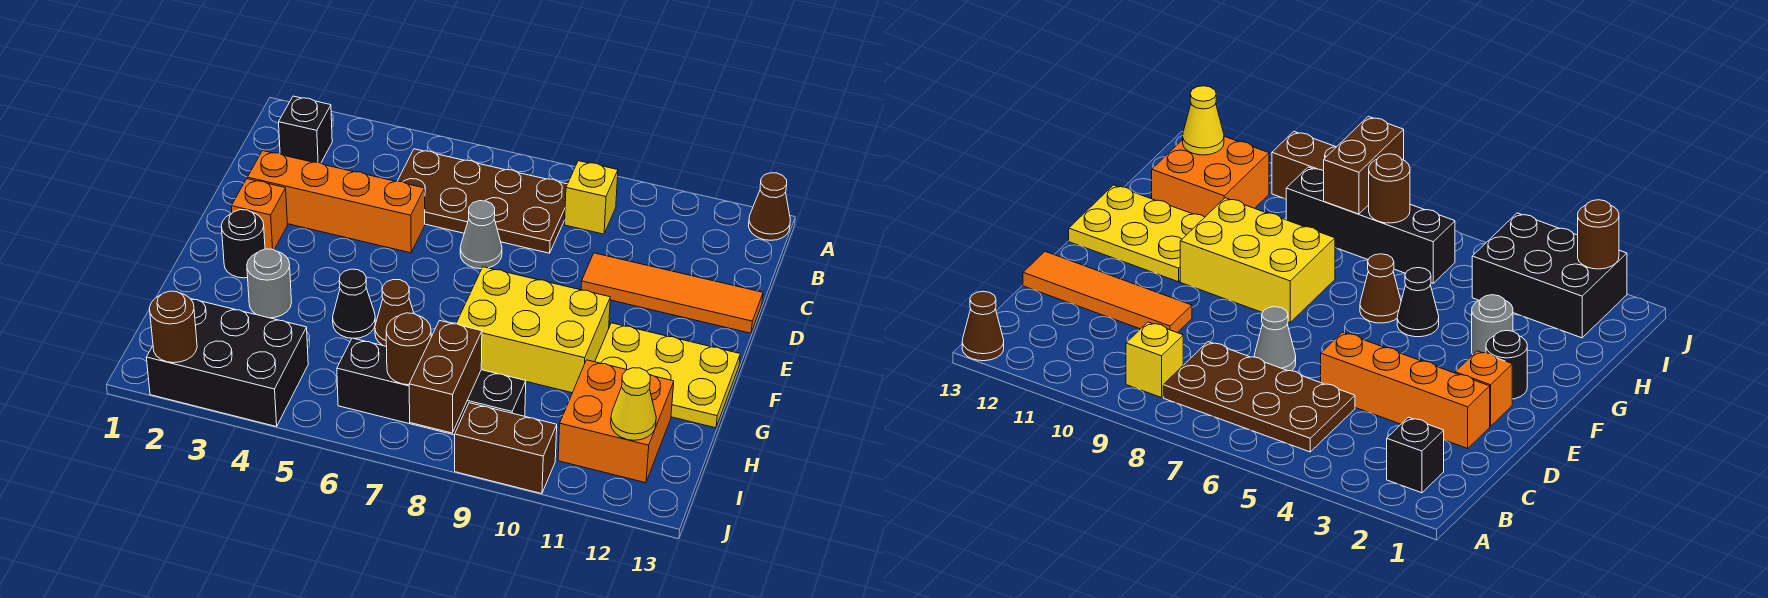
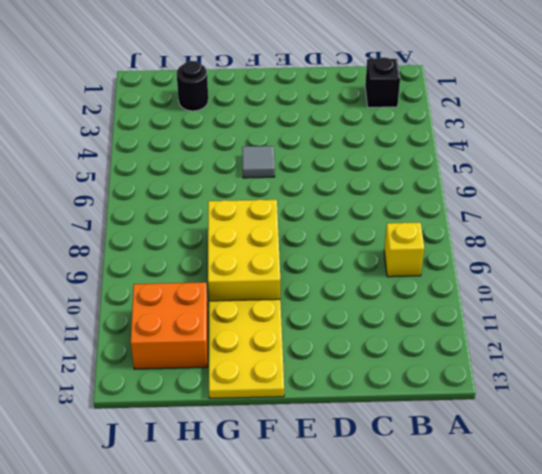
grey 1x1 tile [242,146,275,178] -> none
black 1x1 round brick [177,61,208,111] -> black 1x1 round brick moved to [221,210,265,278]
none -> brown 1x1 cone [748,173,790,240]
none -> brown 2x4 plate [398,149,567,253]
none -> orange 1x4 brick [247,151,425,253]

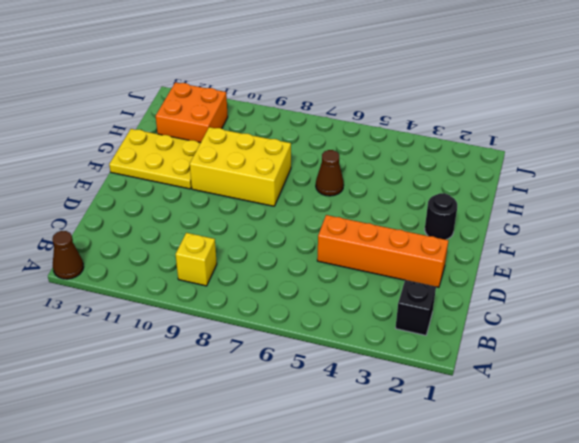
none -> brown 2x4 plate [398,149,567,253]
none -> grey 1x1 cone [460,201,502,269]
none -> orange 1x4 tile [581,253,763,333]

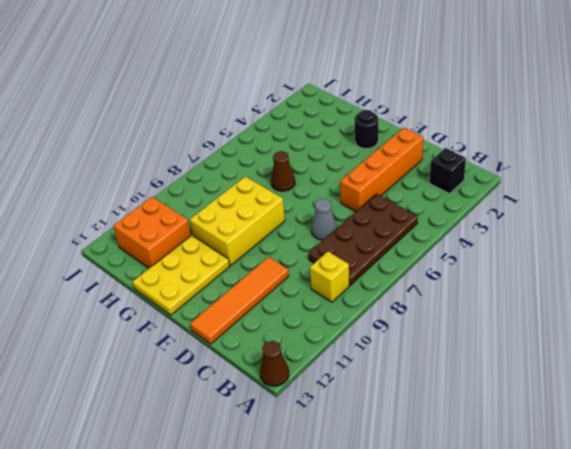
none -> orange 1x1 brick [231,179,287,250]
none -> grey 1x1 round brick [247,249,292,318]
none -> black 1x1 cone [333,269,375,338]

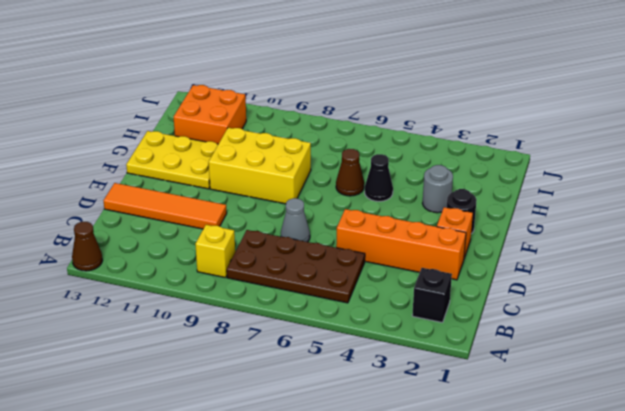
none -> black 2x3 brick [146,299,308,427]
none -> black 1x4 brick [337,338,526,435]
none -> brown 1x2 brick [455,403,557,494]

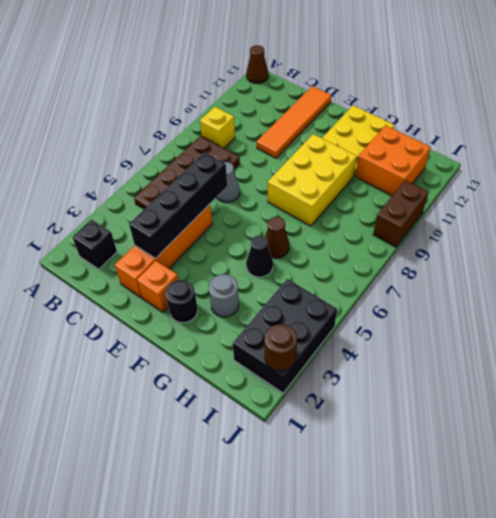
black 1x4 brick [129,152,227,258] -> black 1x4 brick moved to [337,338,526,435]
none -> brown 1x1 round brick [386,313,431,385]
none -> brown 1x2 brick [409,321,482,433]
none -> yellow 1x1 cone [611,368,656,440]

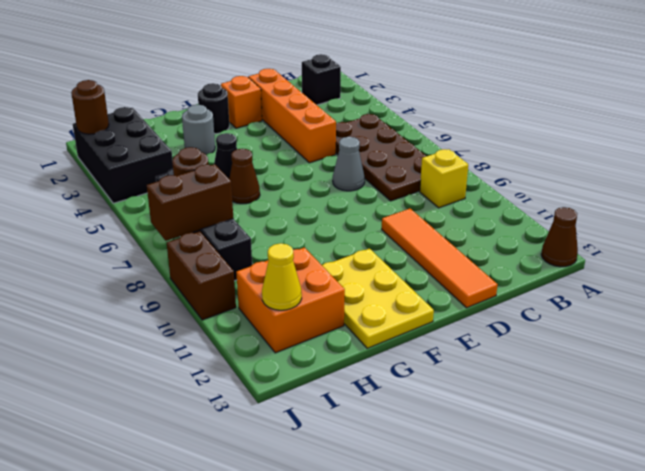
none -> yellow 2x3 brick [456,267,610,393]

